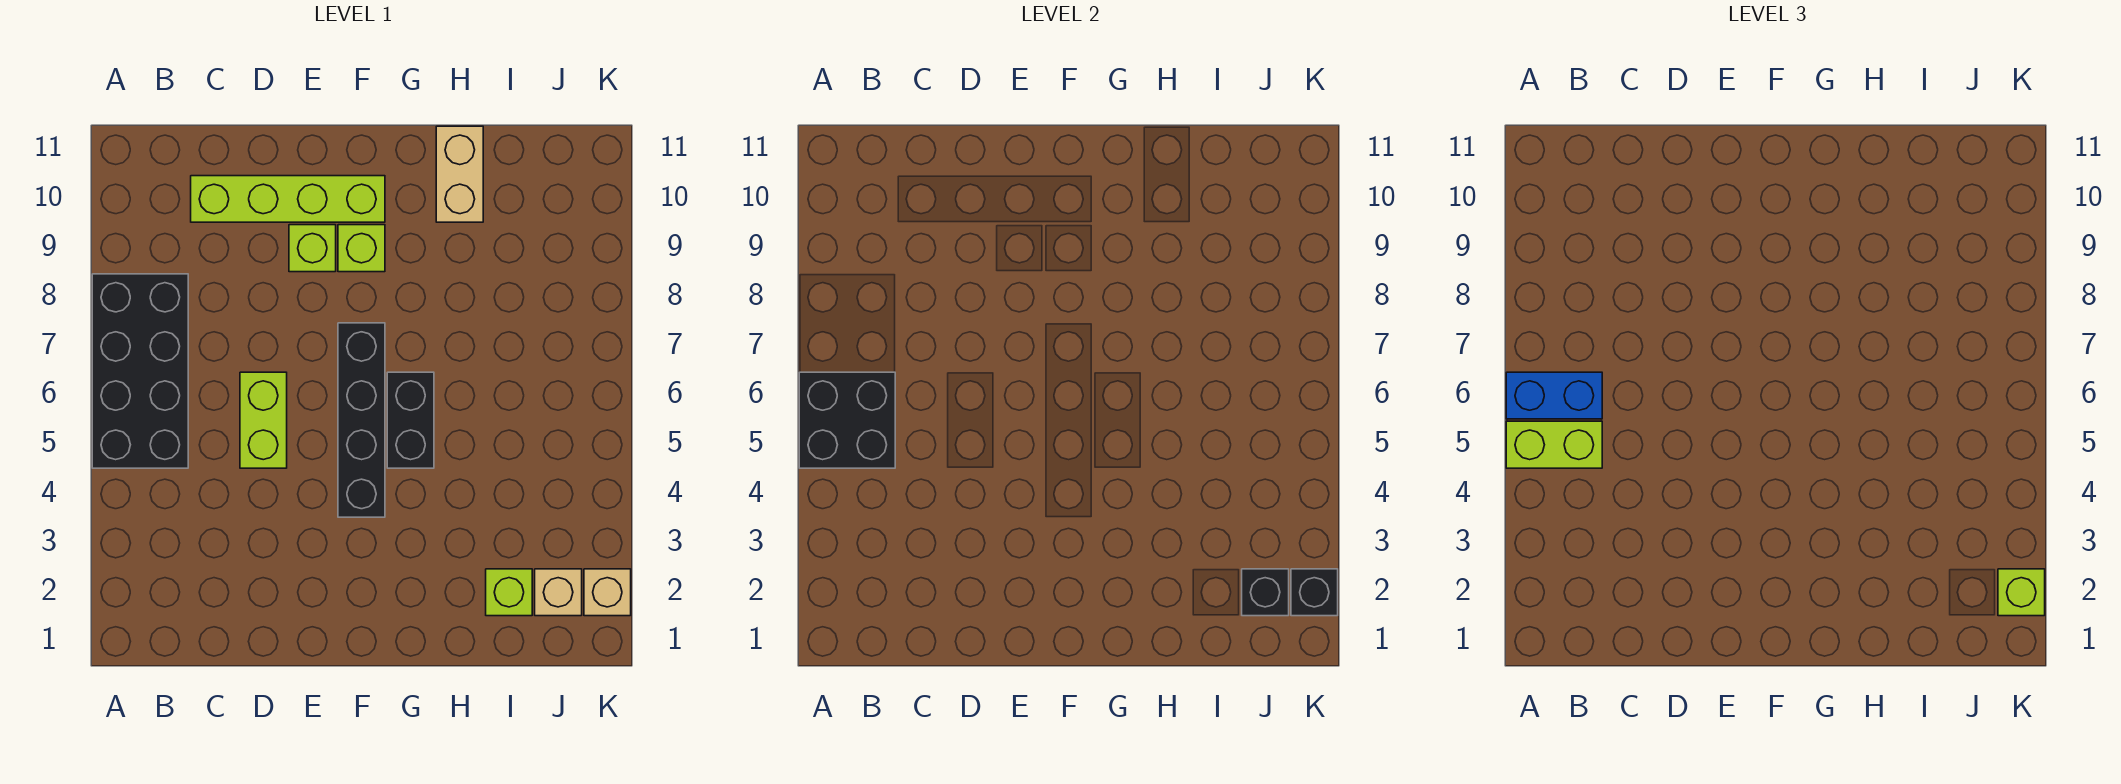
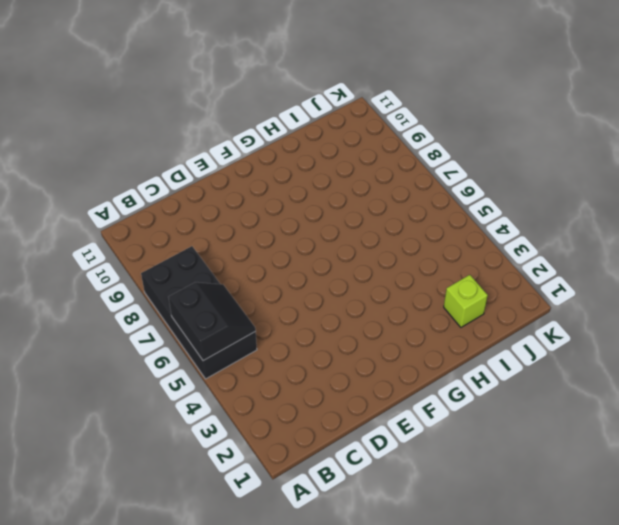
black 2x2 slope [168,282,256,361] -> black 2x2 brick [799,372,895,468]
none -> lime 1x4 brick [191,176,385,222]
none -> lime 1x2 brick [240,372,287,468]
none -> lime 1x1 brick [289,225,336,272]

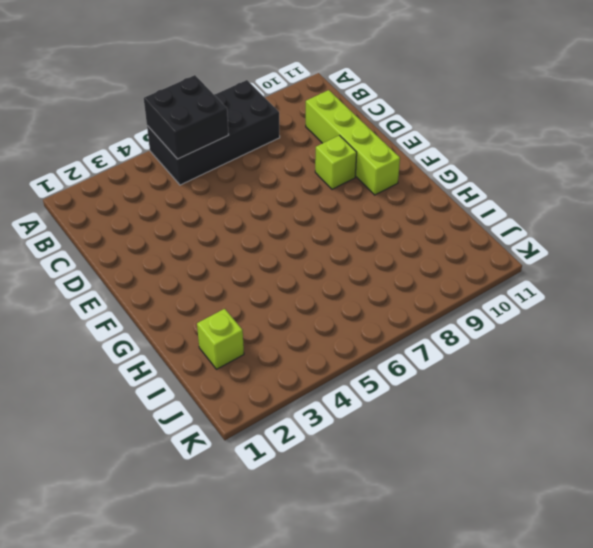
none -> lime 1x2 brick [240,372,287,468]
none -> black 1x4 brick [338,323,385,517]
none -> lime 1x1 brick [338,225,385,272]

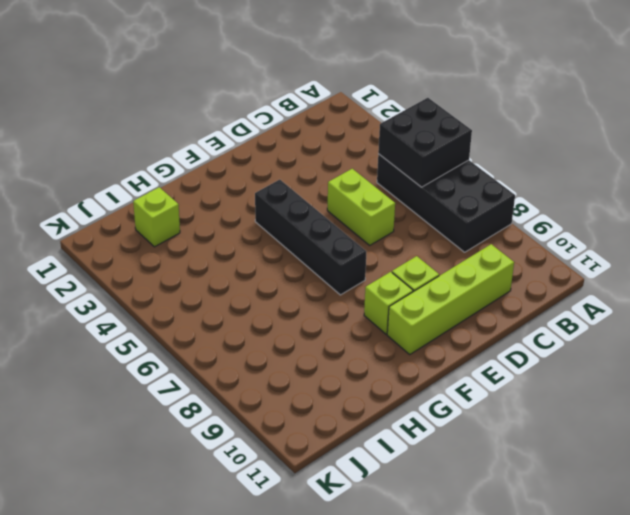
none -> black 1x2 brick [387,372,434,468]
none -> tan 1x2 brick [436,126,483,222]
none -> tan 1x1 brick [535,569,582,616]

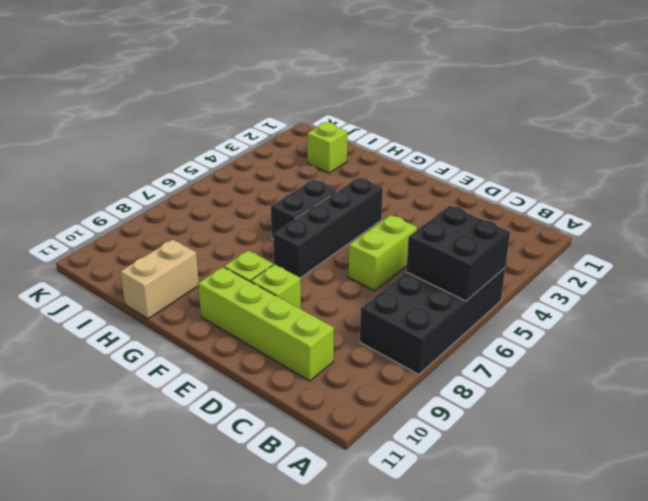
none -> tan 1x1 brick [535,569,582,616]
none -> tan 1x1 brick [584,569,631,616]
none -> black 1x1 brick [1242,569,1289,616]

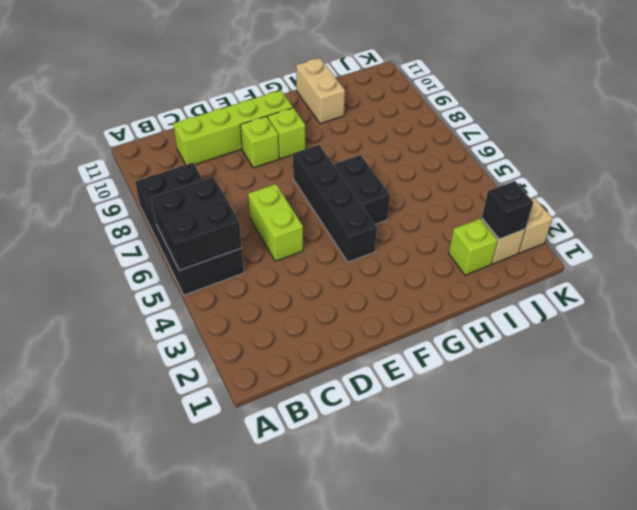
none -> black 1x1 brick [1291,569,1338,616]
none -> lime 1x2 brick [1506,421,1602,468]
none -> blue 1x2 brick [1506,372,1602,419]

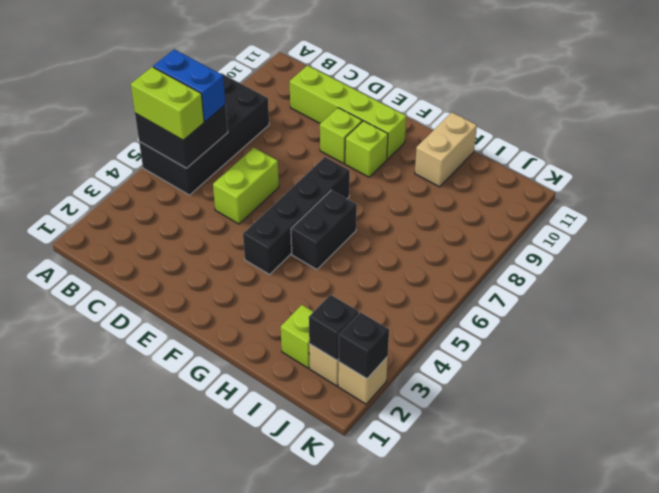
none -> lime 1x1 brick [1998,569,2045,616]

